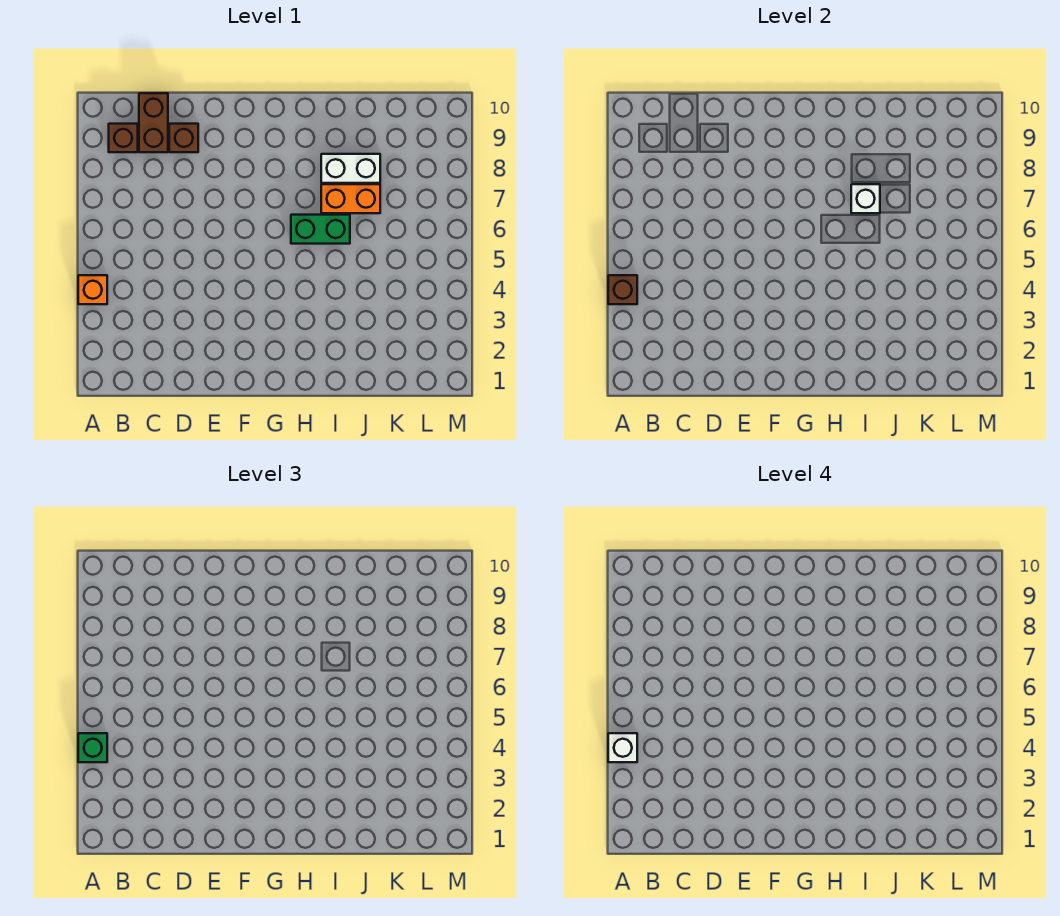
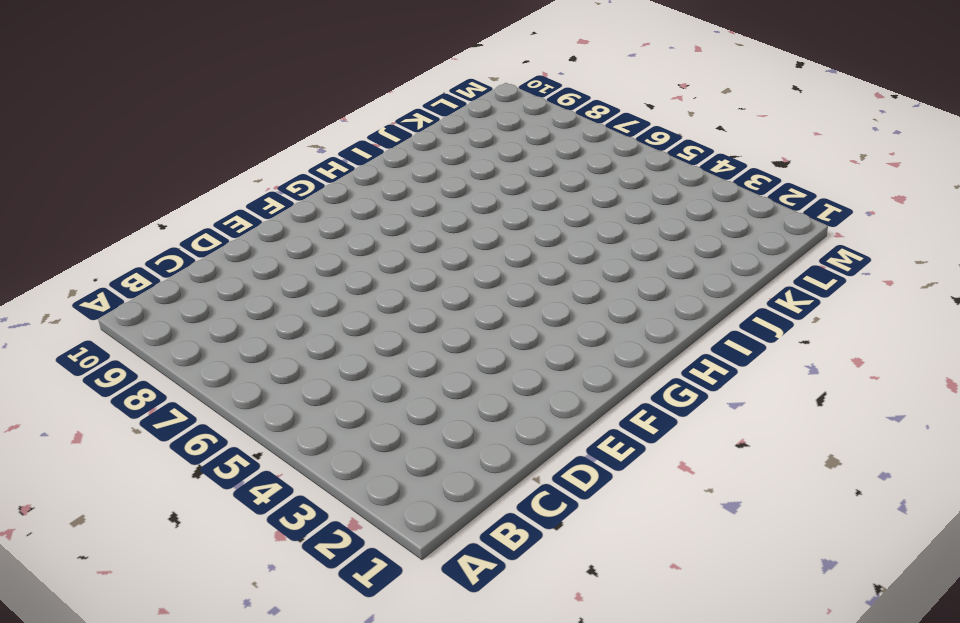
none -> orange 1x1 brick [78,275,107,304]
none -> brown 1x1 brick [109,124,138,152]

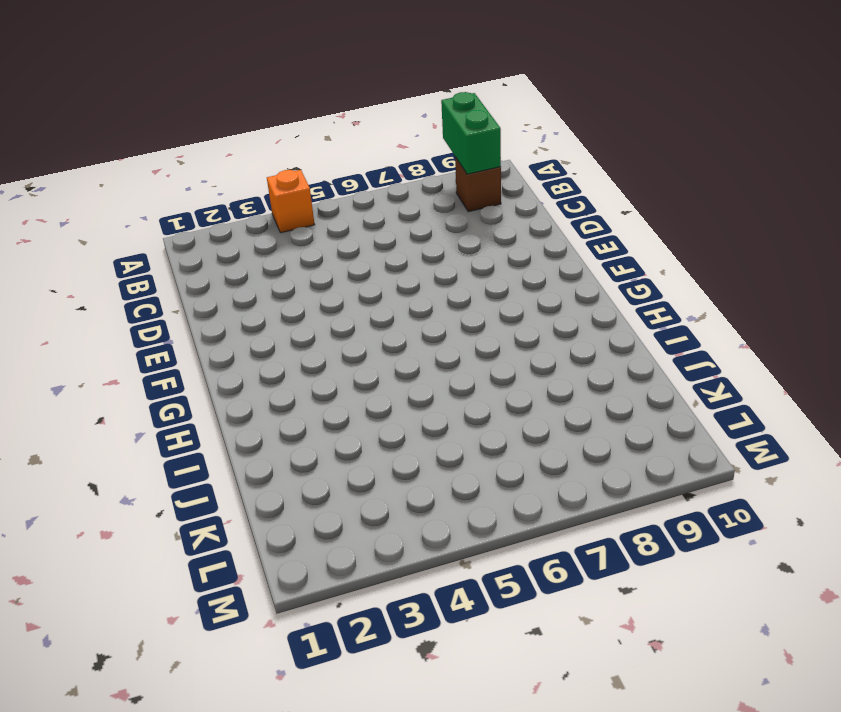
green 1x2 brick [441,92,501,174] -> green 1x2 brick moved to [291,215,350,244]
none -> brown 1x2 brick [139,93,168,152]
none -> brown 1x1 brick [169,124,198,152]

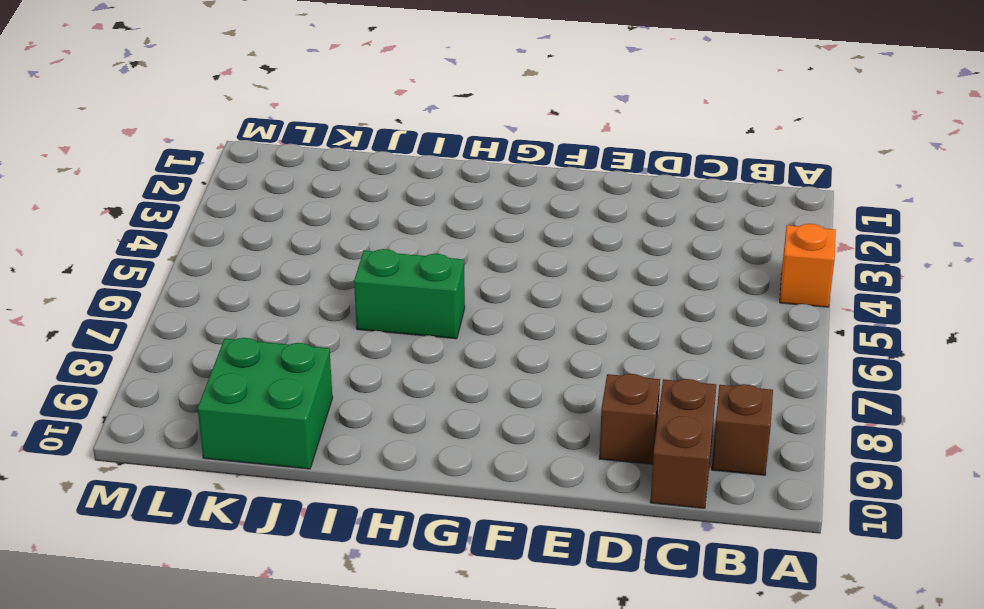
green 2x2 brick [198,338,333,469] -> none
none -> orange 1x2 brick [321,184,380,213]
none -> white 1x2 brick [321,154,380,183]

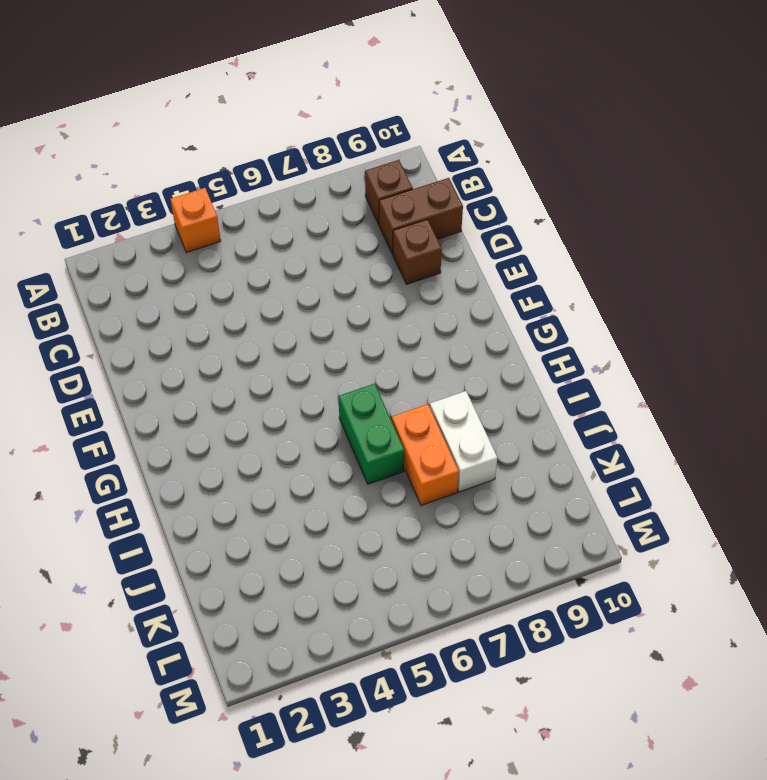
none -> brown 1x1 brick [608,275,637,304]
none -> white 1x1 brick [851,184,880,213]

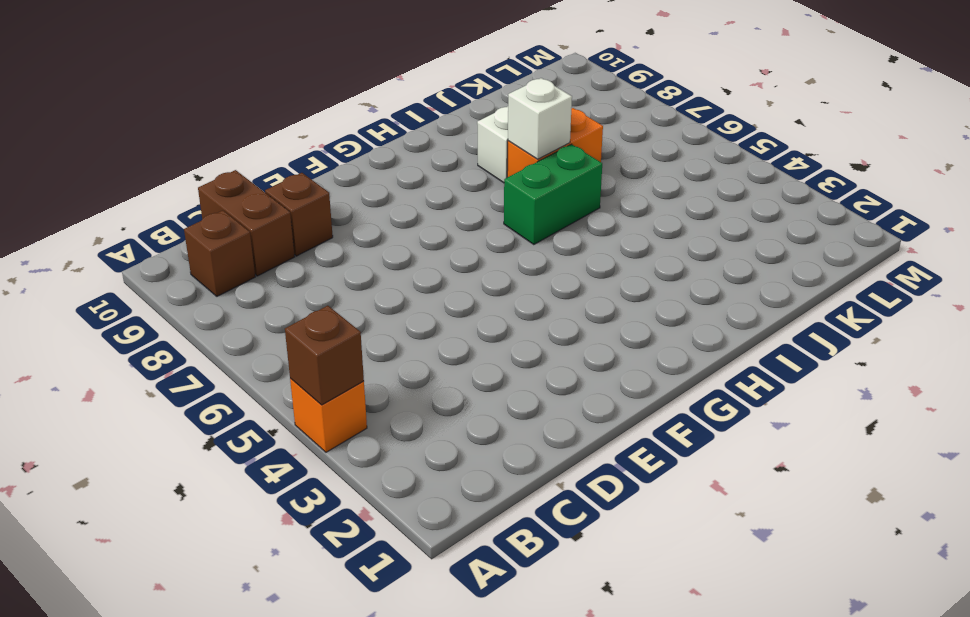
none -> green 1x1 brick [78,733,107,762]
none -> white 1x1 brick [608,733,637,762]

